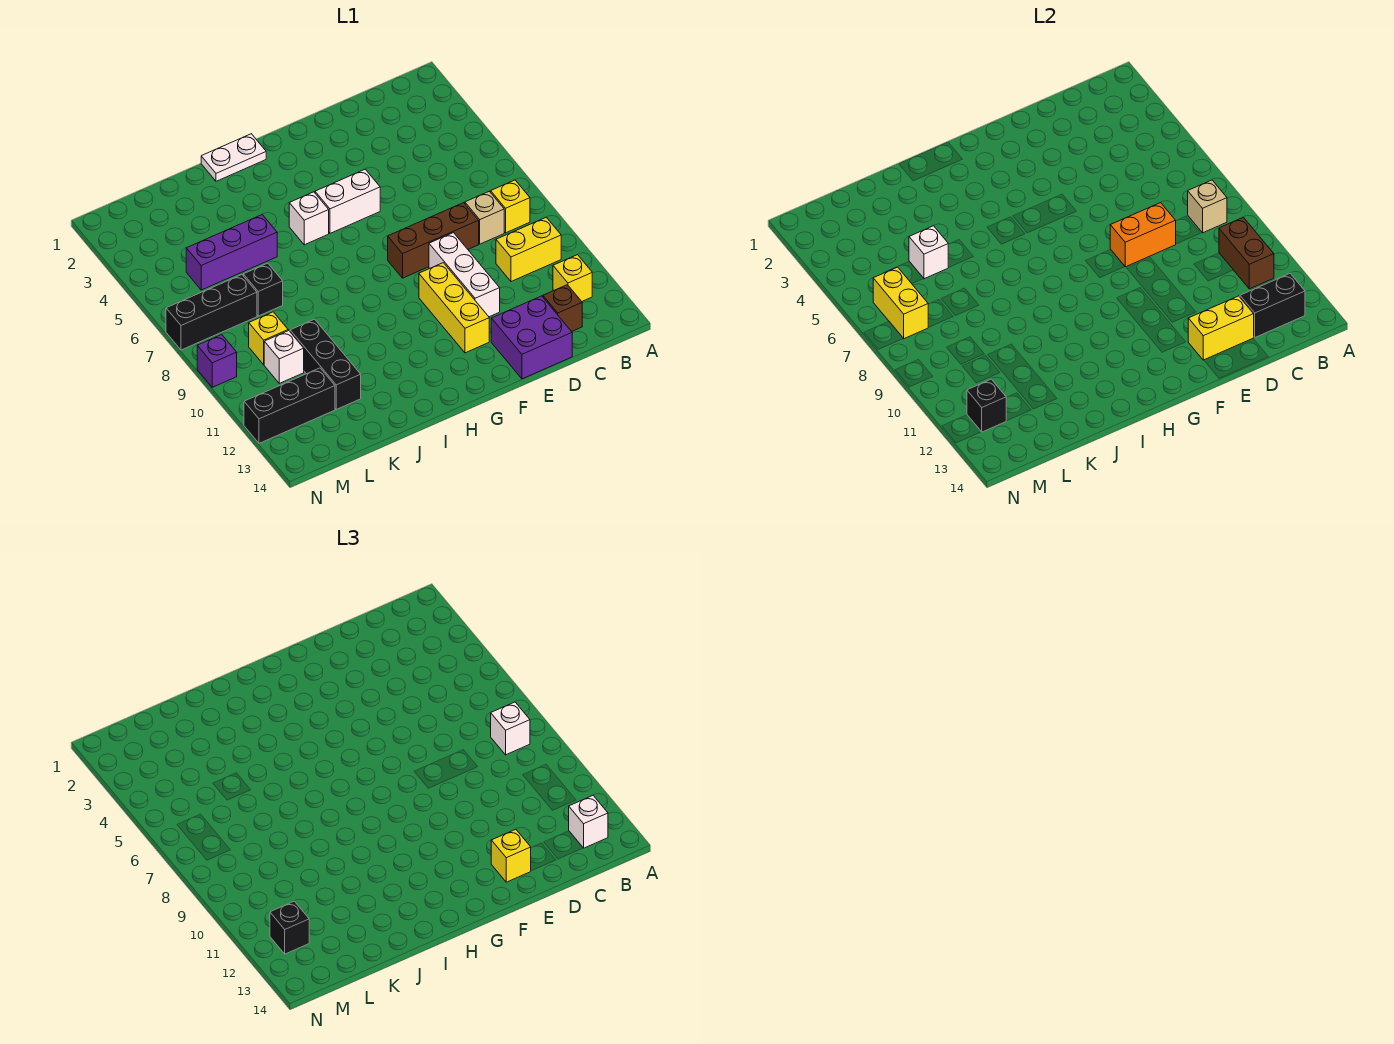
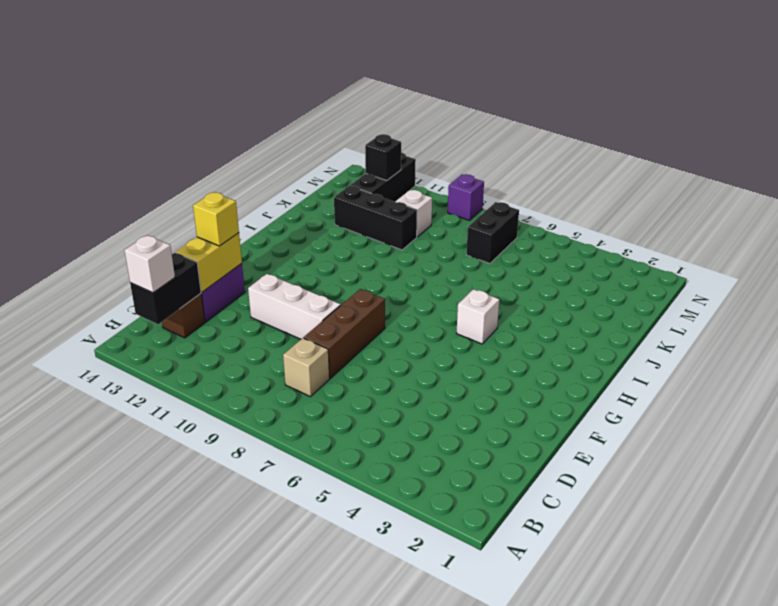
black 1x2 brick [466,202,519,264] -> black 1x3 brick [166,275,257,350]
none -> yellow 1x1 brick [491,180,530,233]
none -> yellow 1x2 brick [496,217,561,282]
none -> yellow 1x1 brick [553,255,592,301]
none -> white 1x2 brick [315,169,380,233]

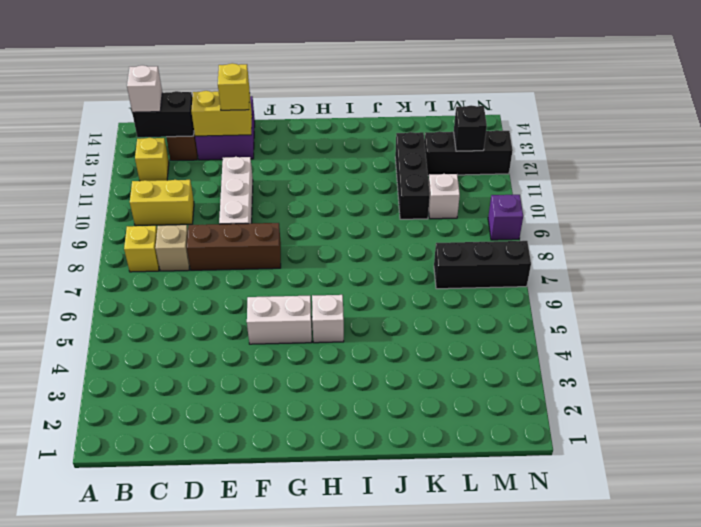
none -> yellow 1x3 brick [419,263,489,353]
none -> white 1x2 plate [201,134,266,181]
none -> purple 1x3 brick [186,215,277,290]
none -> black 1x1 brick [243,263,283,316]

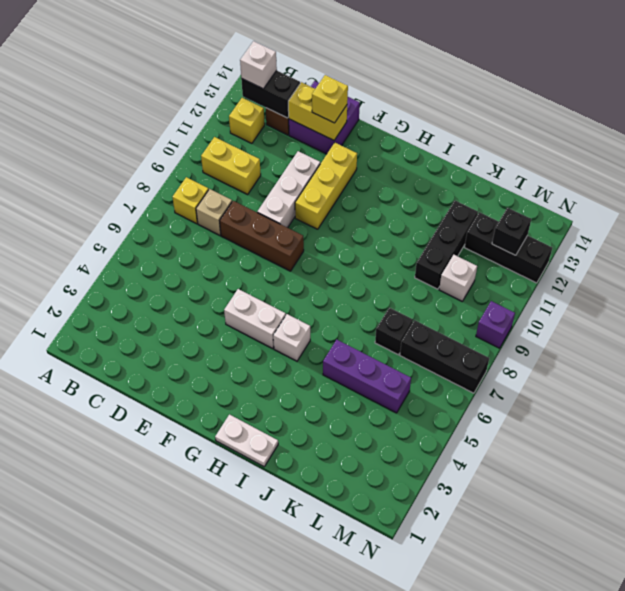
none -> yellow 1x1 brick [249,312,288,365]
none -> tan 1x1 brick [1188,180,1227,233]
none -> brown 1x2 brick [1219,217,1274,289]
none -> orange 1x2 brick [1110,203,1176,267]

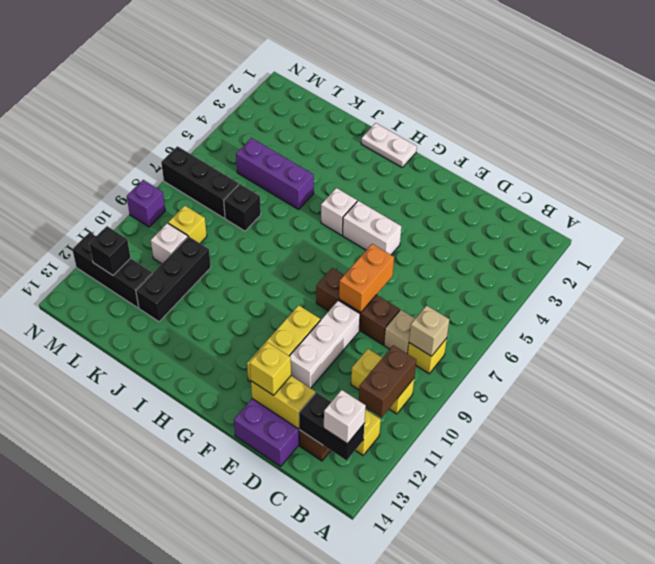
orange 1x2 brick [339,244,394,313] -> orange 1x2 brick turned to [1110,203,1176,267]
none -> white 1x1 brick [909,226,948,279]
none -> yellow 1x2 brick [873,267,928,339]
none -> white 1x1 brick [491,702,530,755]
none -> black 1x1 brick [270,901,309,954]

